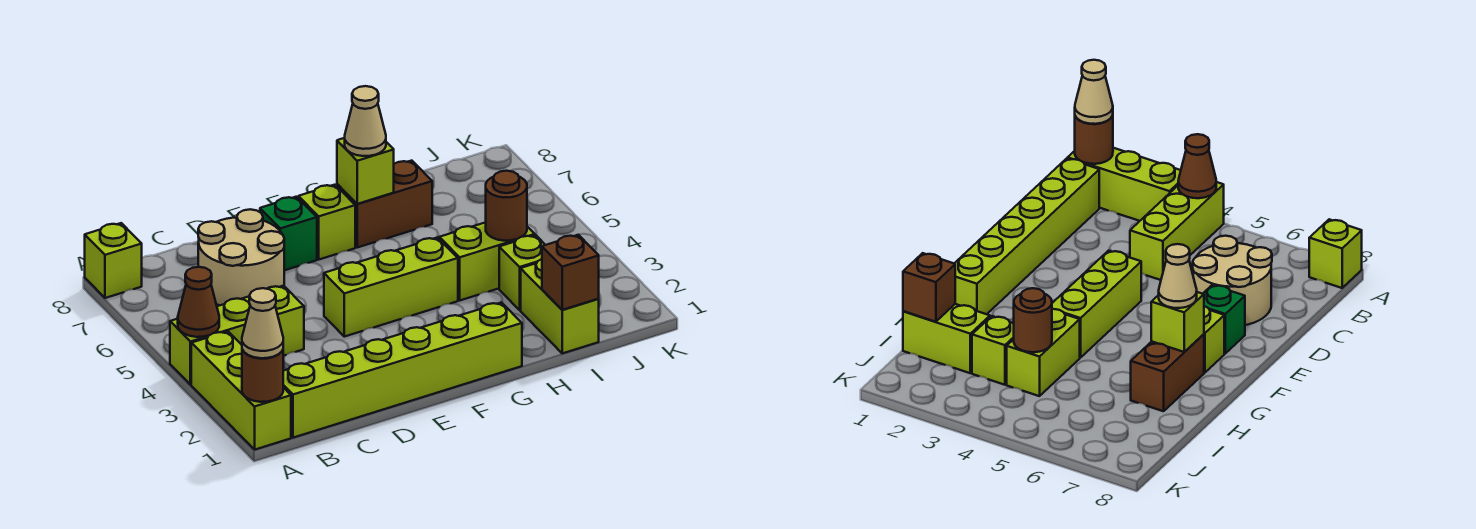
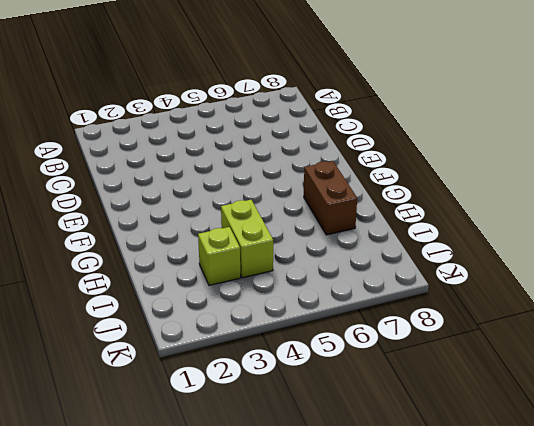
none -> lime 1x3 brick [191,331,291,450]
none -> lime 1x3 brick [170,286,304,385]
none -> lime 1x1 brick [85,223,142,298]

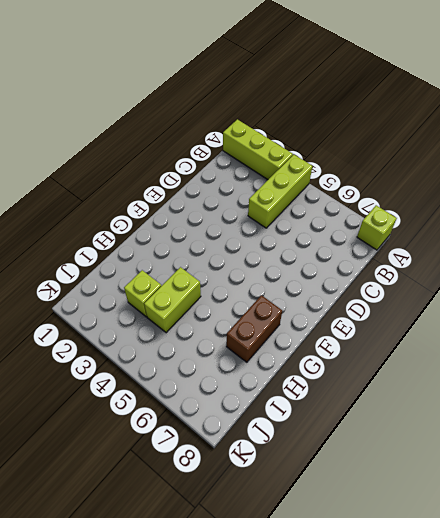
none -> lime 1x6 brick [283,303,522,438]
none -> tan 2x2 round brick [198,209,284,305]
none -> lime 1x3 brick [324,238,458,337]

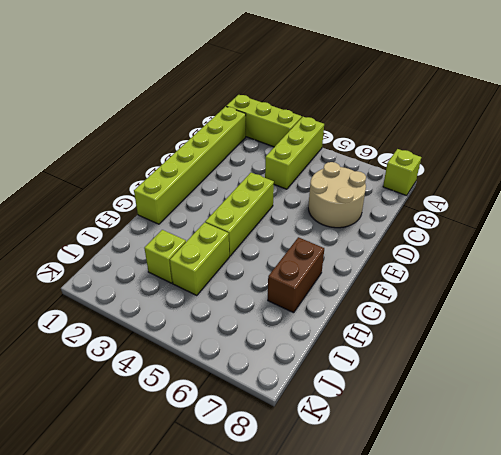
none -> green 1x1 brick [260,197,317,270]
none -> lime 1x1 brick [298,185,355,259]
none -> lime 1x2 brick [521,259,599,353]

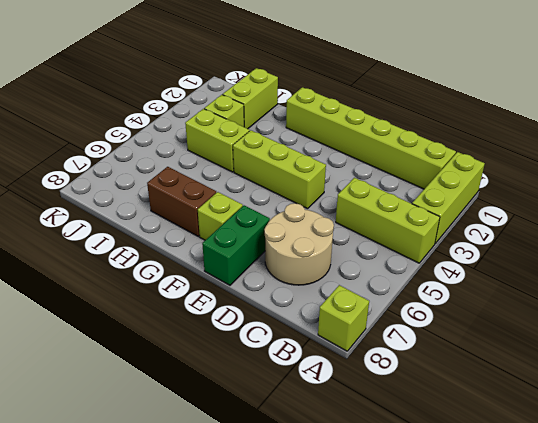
green 1x2 brick [202,205,270,285] -> green 1x1 brick [260,197,317,270]
none -> brown 1x1 round brick [242,350,283,402]
none -> brown 1x1 cone [178,267,219,337]
none -> lime 1x1 brick [337,138,394,204]

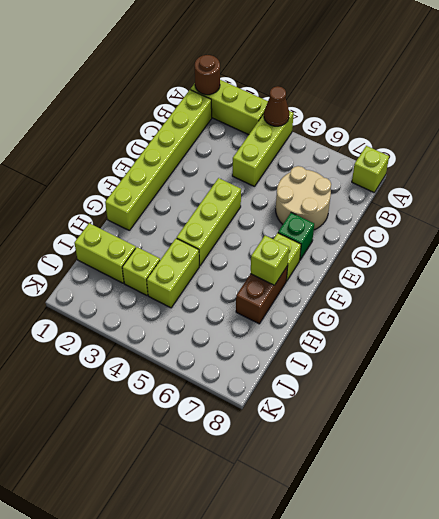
none -> brown 1x1 brick [542,235,599,310]
none -> brown 1x1 round brick [486,171,527,241]
none -> tan 1x1 cone [242,288,283,358]

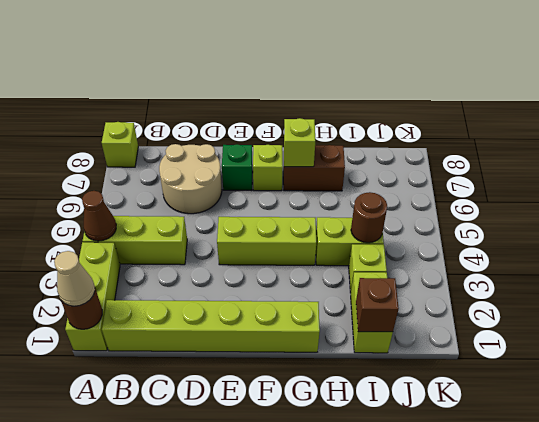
none -> tan 1x1 cone [345,86,386,156]

